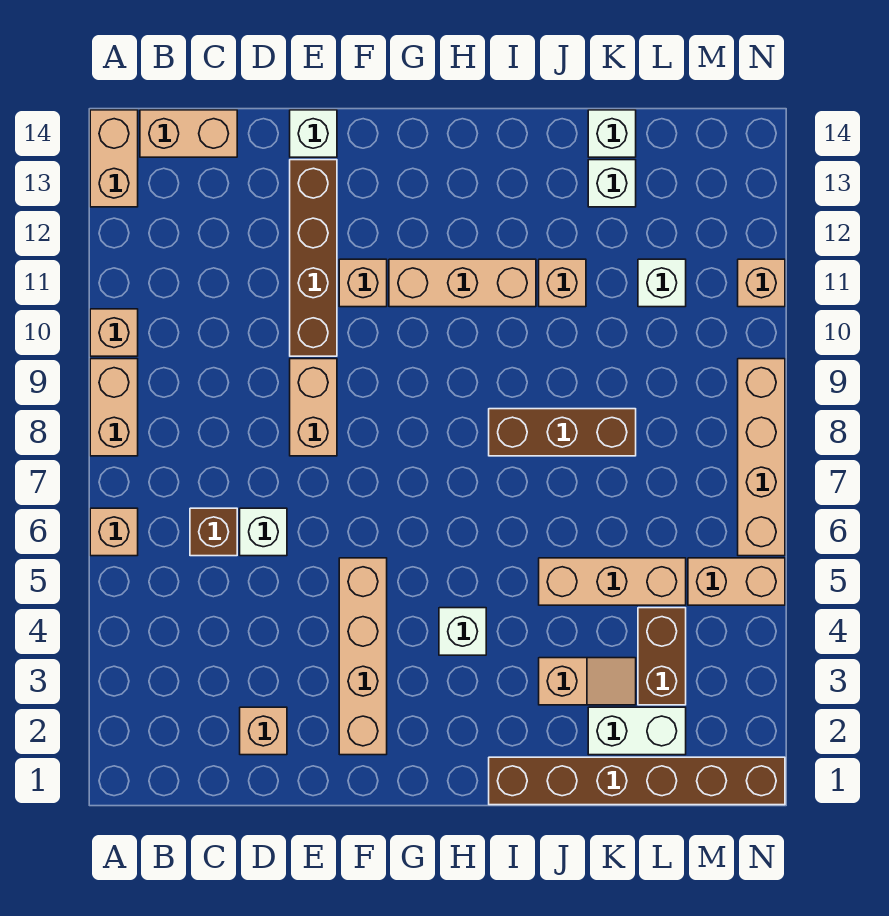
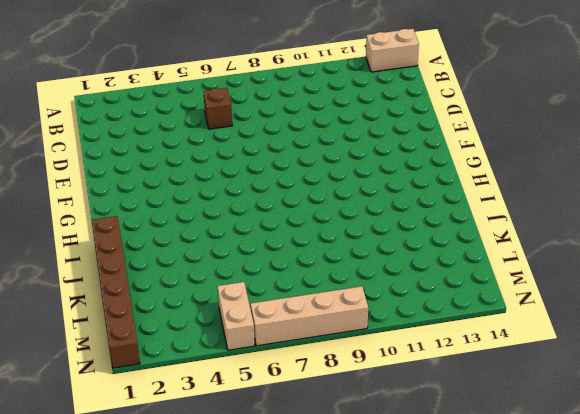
none -> tan 1x1 brick [90,508,138,556]
none -> tan 1x2 brick [90,359,138,456]
none -> tan 1x1 brick [90,309,138,356]

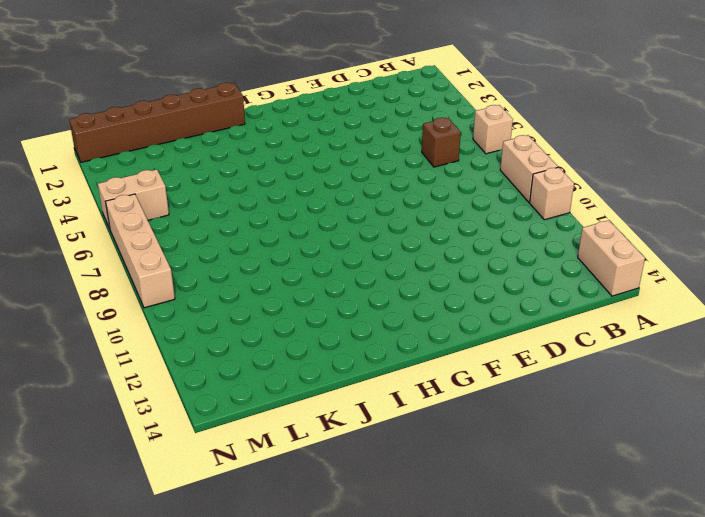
none -> tan 1x2 brick [140,110,237,157]
none -> tan 1x1 brick [240,707,287,755]
none -> white 1x1 brick [240,508,287,556]

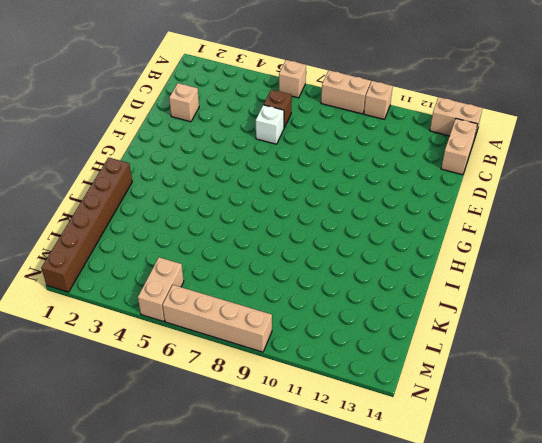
none -> tan 1x2 brick [290,359,337,456]
none -> brown 1x4 brick [290,160,337,356]
none -> white 1x1 brick [290,110,337,157]

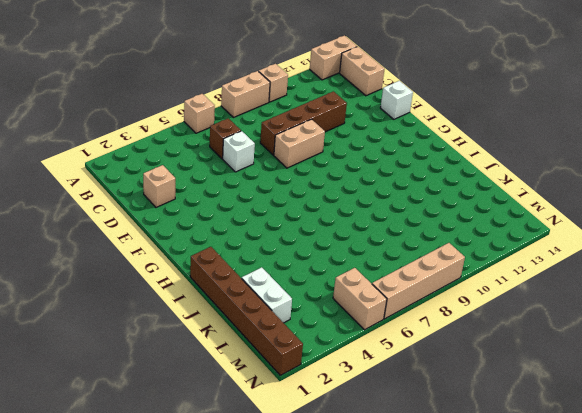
brown 1x4 brick [260,91,347,155] -> brown 1x4 brick moved to [290,160,337,356]
none -> tan 1x4 brick [339,558,387,755]
none -> tan 1x1 brick [339,259,387,307]
none -> tan 1x3 brick [389,259,536,307]

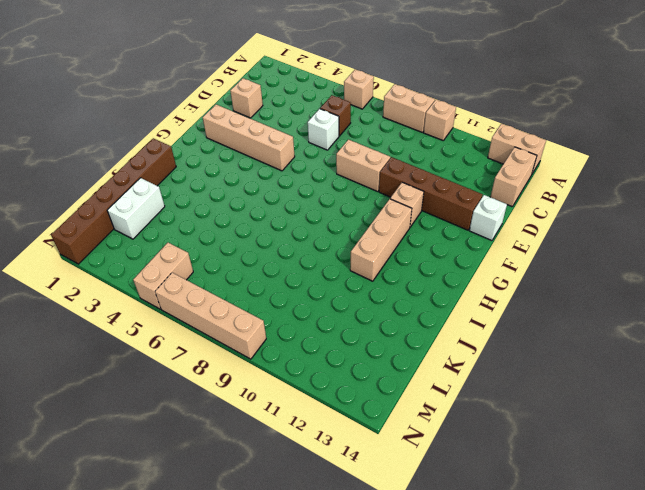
none -> white 1x1 brick [439,608,486,655]
none -> brown 1x3 brick [489,409,636,456]
none -> tan 1x2 slope [539,658,636,705]

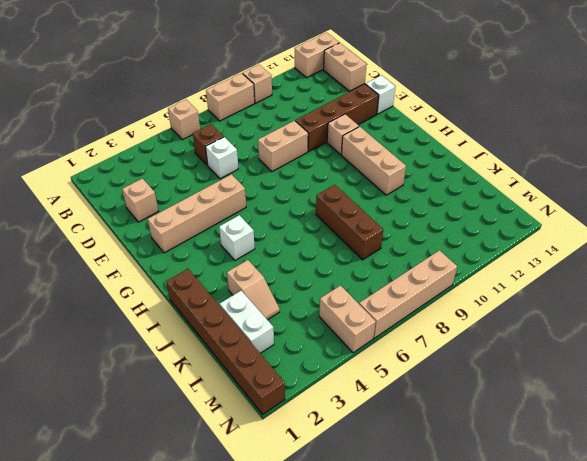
none -> tan 1x3 brick [539,558,686,605]
none -> tan 1x1 brick [539,259,586,307]
none -> white 1x1 brick [588,160,636,207]

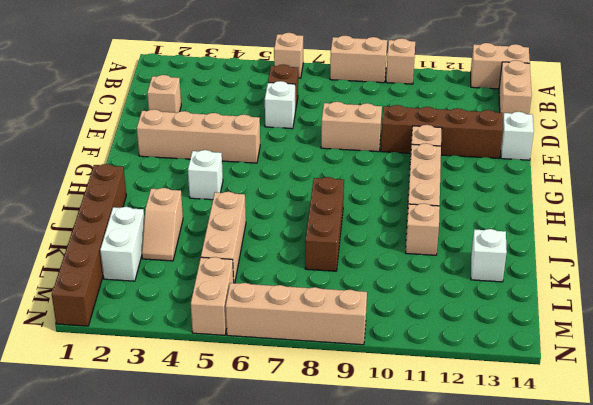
none -> white 1x1 brick [588,110,636,157]
none -> brown 1x2 brick [638,608,686,705]
none -> white 1x1 brick [638,259,686,307]

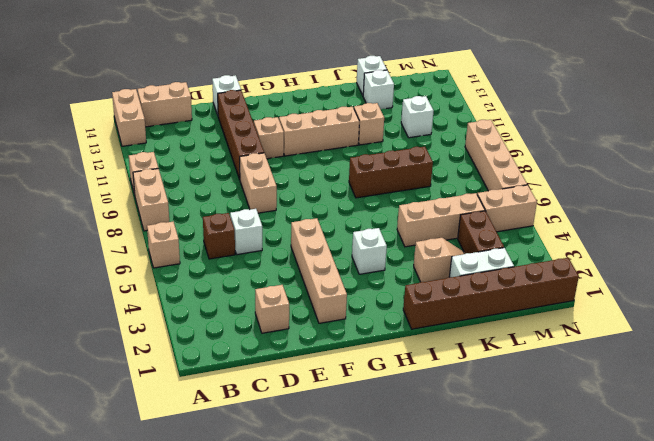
none -> tan 1x1 brick [738,259,785,307]

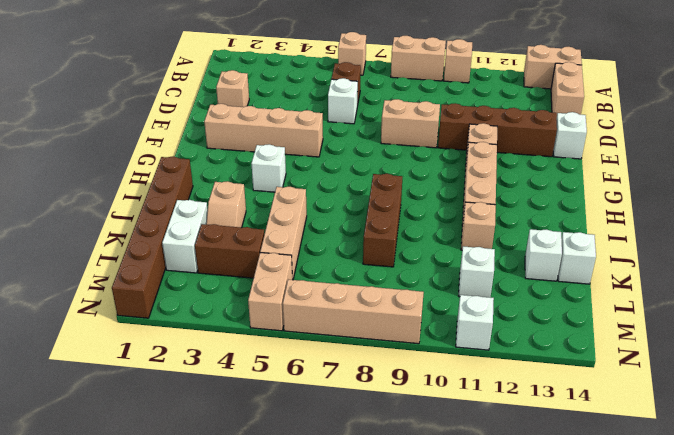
white 1x1 brick [456,295,494,350] -> tan 1x1 brick [738,259,785,307]

